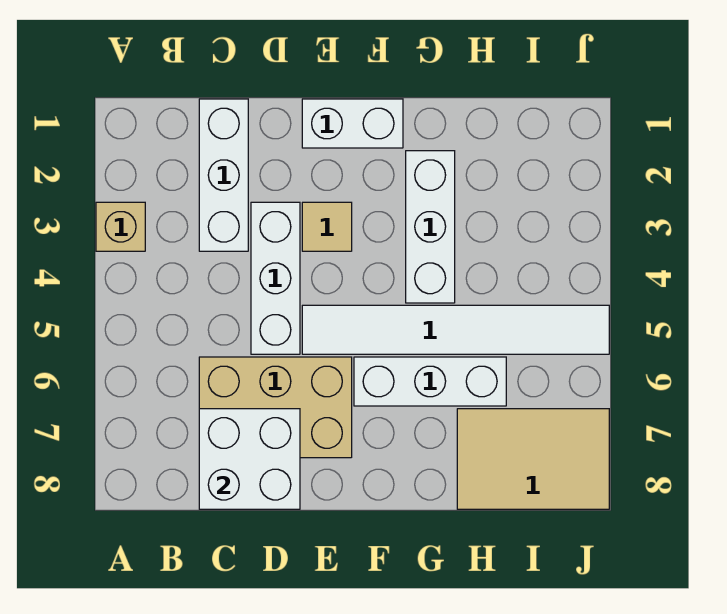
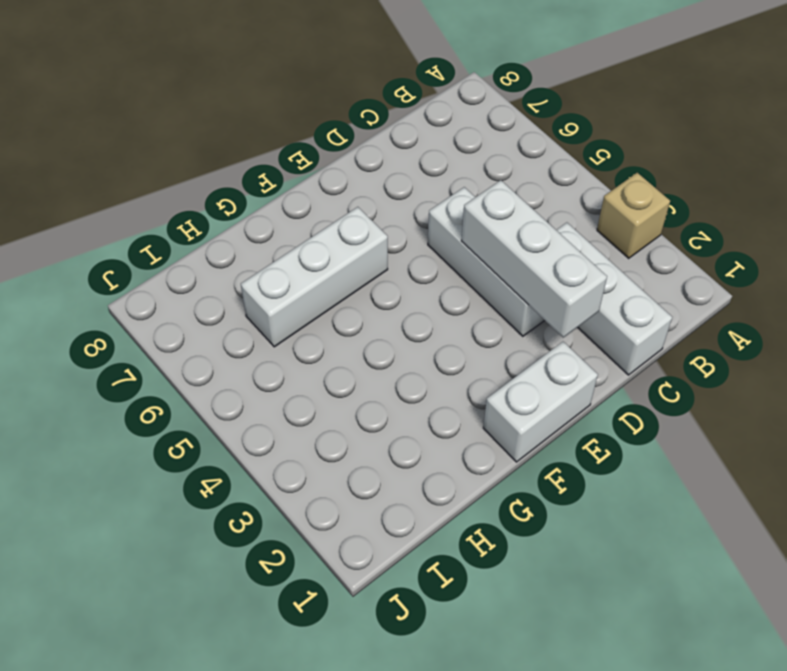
white 1x3 brick [461,180,607,337] -> white 1x3 brick moved to [406,151,455,303]
none -> tan 2x3 brick [199,357,352,458]
none -> tan 1x1 tile [302,202,352,251]

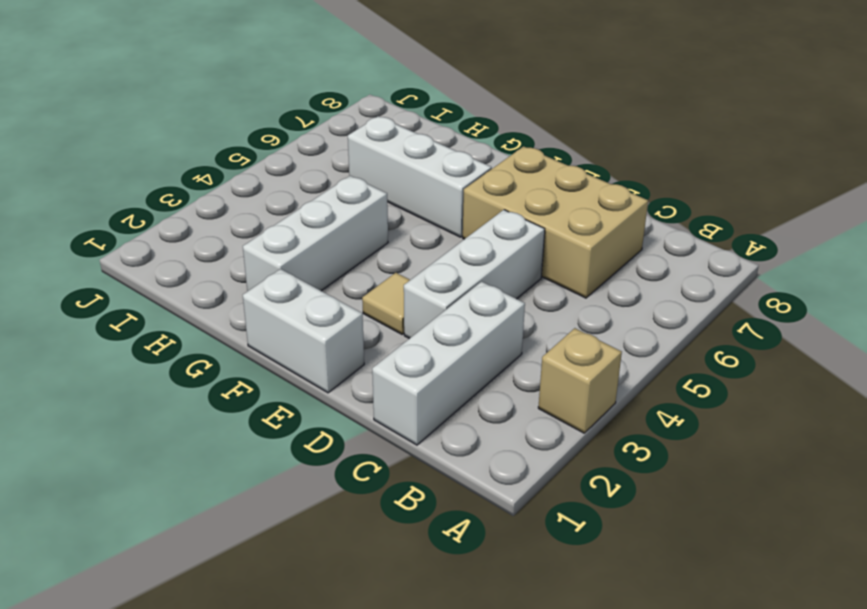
none -> white 1x6 tile [302,305,609,354]
none -> tan 2x3 tile [457,409,609,509]

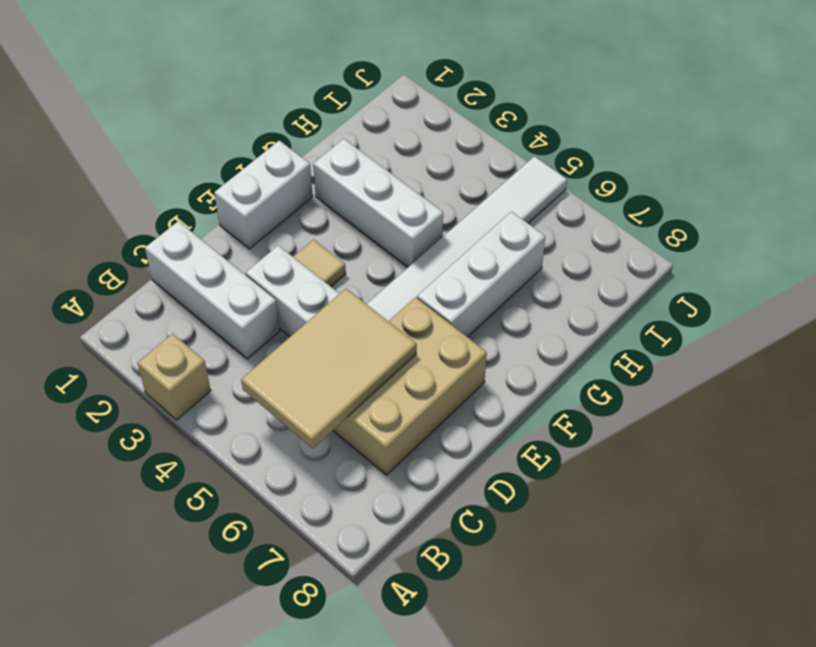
tan 2x3 tile [241,289,417,448] -> tan 2x3 tile moved to [457,409,609,509]
none -> white 2x2 brick [199,409,300,509]

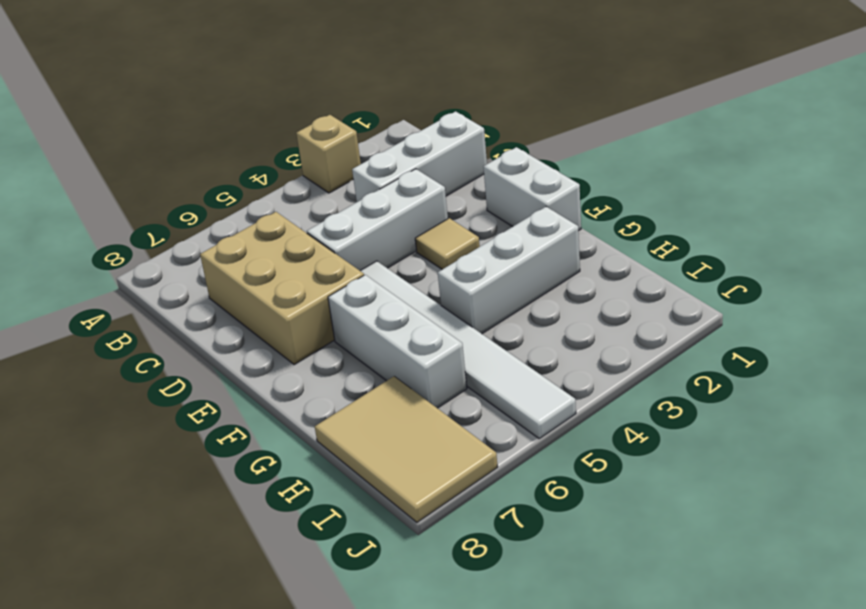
none -> white 2x2 brick [199,409,300,509]

